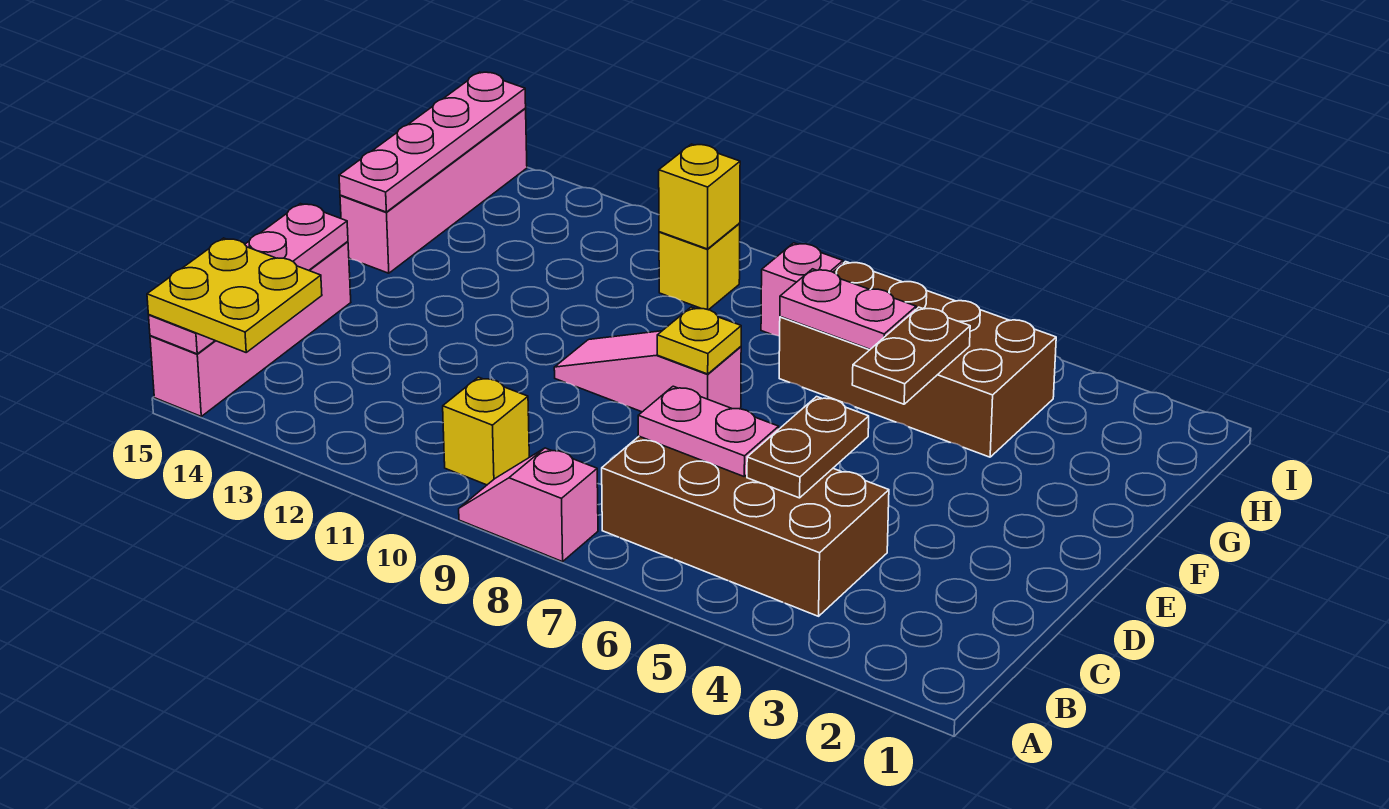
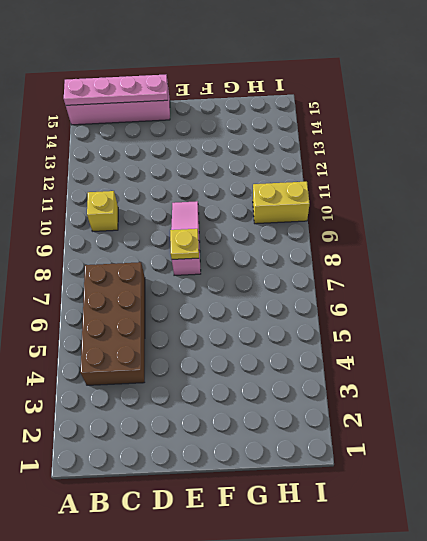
yellow 1x2 brick [253,182,310,224] -> yellow 1x1 brick [659,224,740,310]
none -> pink 1x2 slope [459,448,598,562]
none -> pink 1x4 brick [340,109,527,273]
none -> brown 2x4 brick [779,262,1056,457]

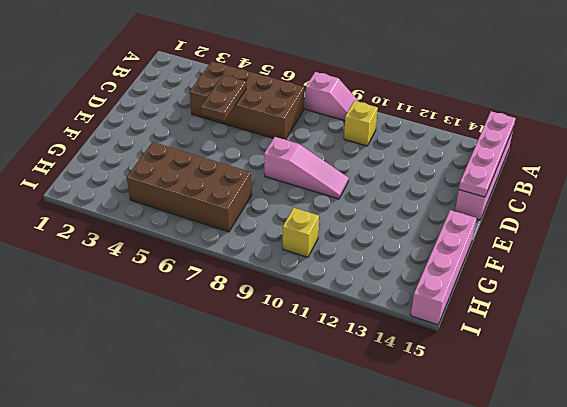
none -> pink 1x1 brick [761,243,843,336]
none -> pink 1x2 plate [638,386,779,476]
none -> yellow 1x1 plate [657,307,741,374]

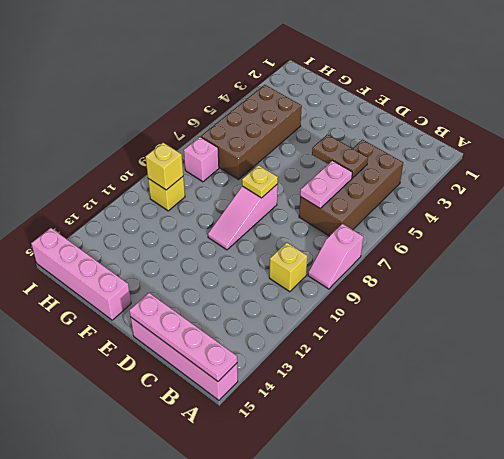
none -> brown 1x2 plate [852,307,970,404]
none -> pink 1x4 plate [339,72,526,212]
none -> pink 1x2 plate [780,269,916,349]

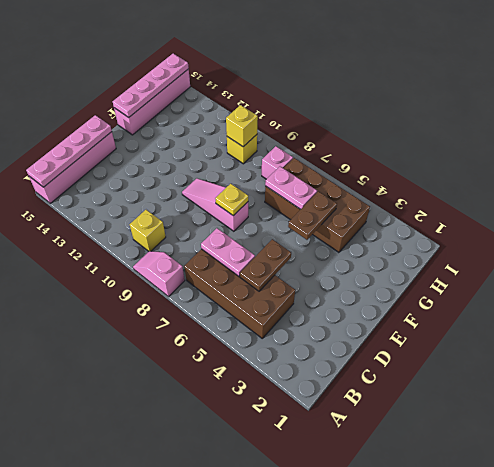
none -> yellow 2x2 plate [147,238,322,352]

